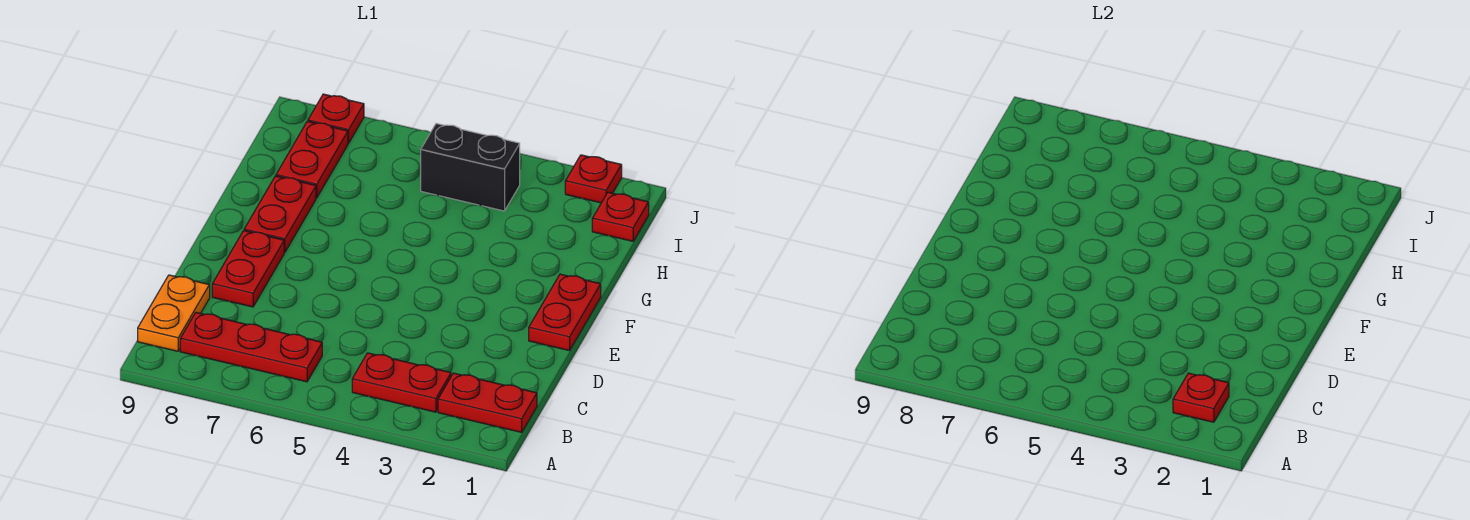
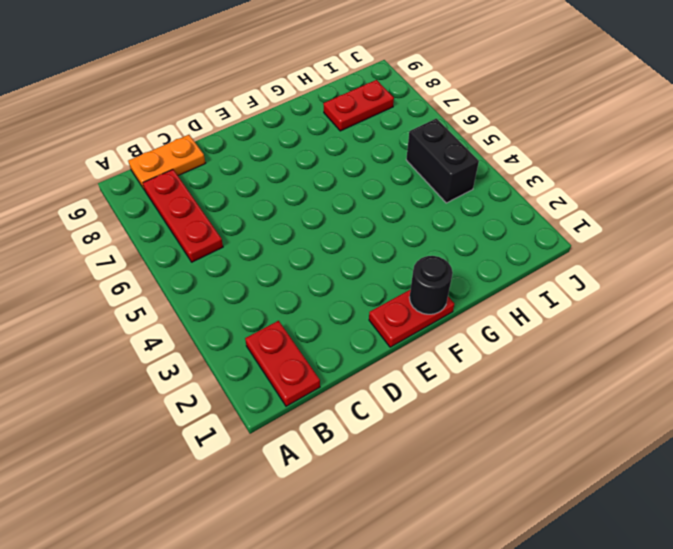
black 1x1 round brick [409,256,453,314] -> none
none -> red 1x2 plate [352,353,451,412]
none -> red 1x2 plate [212,231,284,307]
none -> red 1x2 plate [244,176,316,252]

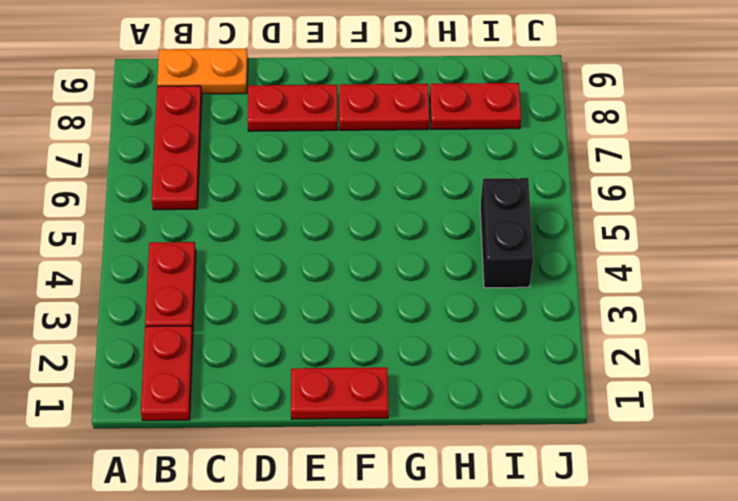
none -> red 1x1 plate [592,192,649,241]
none -> red 1x1 plate [565,155,622,203]
none -> red 1x1 plate [308,94,364,143]

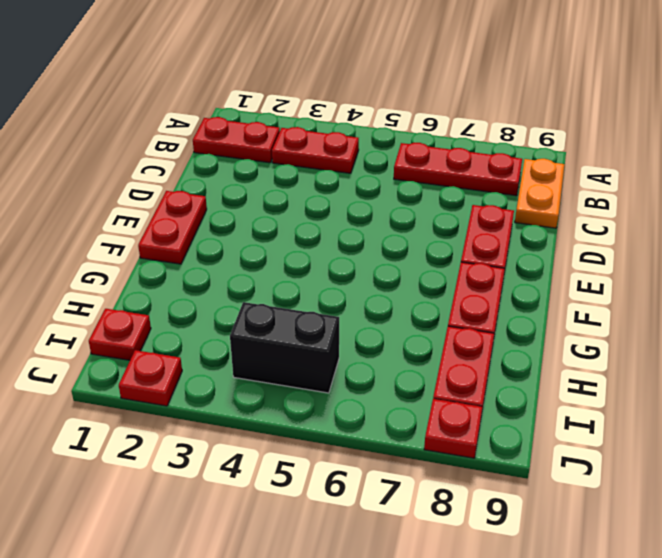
none -> red 1x1 plate [1173,373,1229,422]

